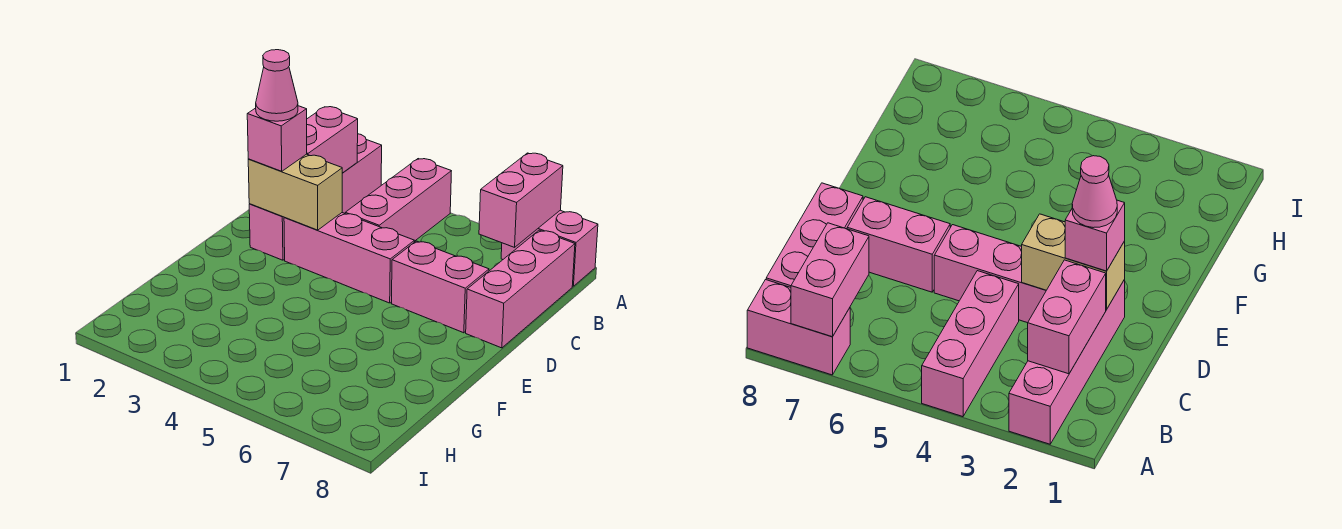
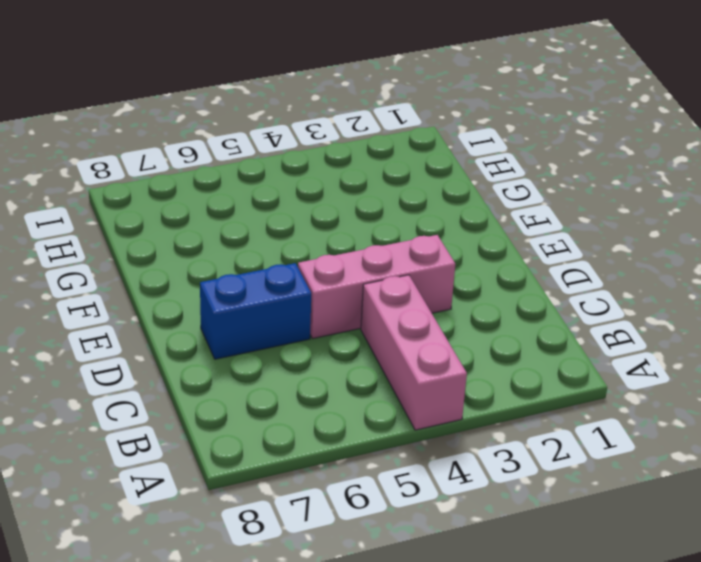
blue 1x2 brick [200,263,311,359] -> pink 1x2 brick [391,241,489,333]
none -> pink 1x4 brick [249,134,382,260]
none -> pink 1x2 brick [501,210,598,286]

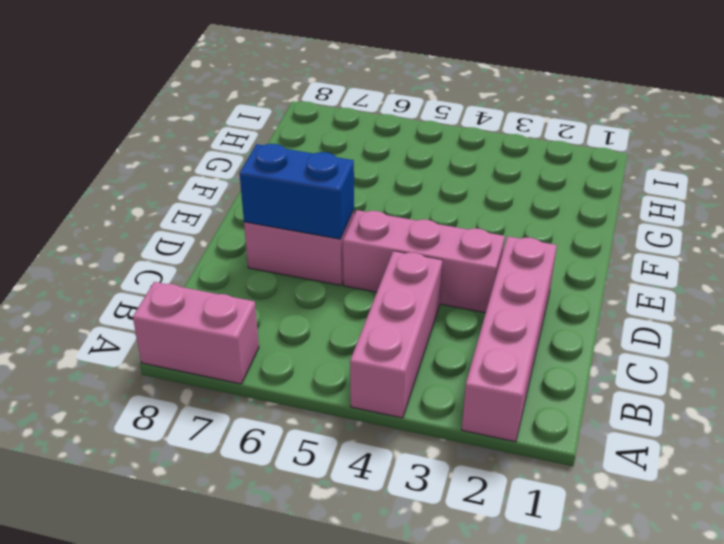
blue 1x2 brick [240,144,354,239] -> none
none -> pink 1x3 brick [466,230,575,348]
none -> pink 1x2 brick [479,153,563,247]

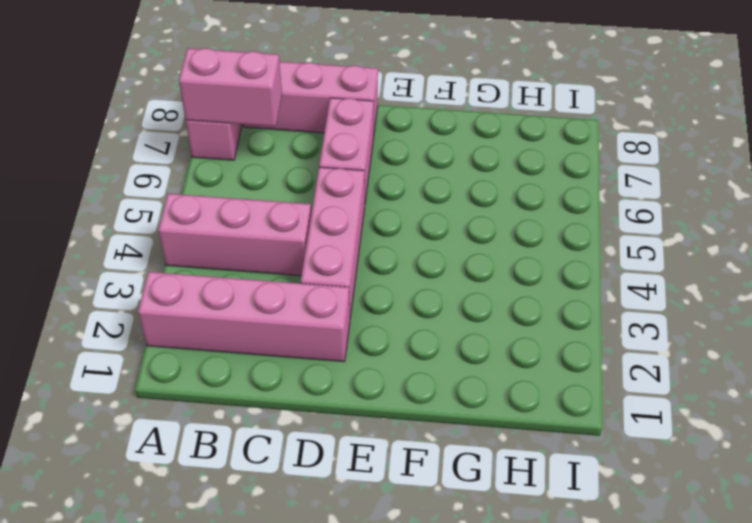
none -> pink 1x2 brick [307,107,358,173]
none -> tan 1x2 brick [248,154,342,230]

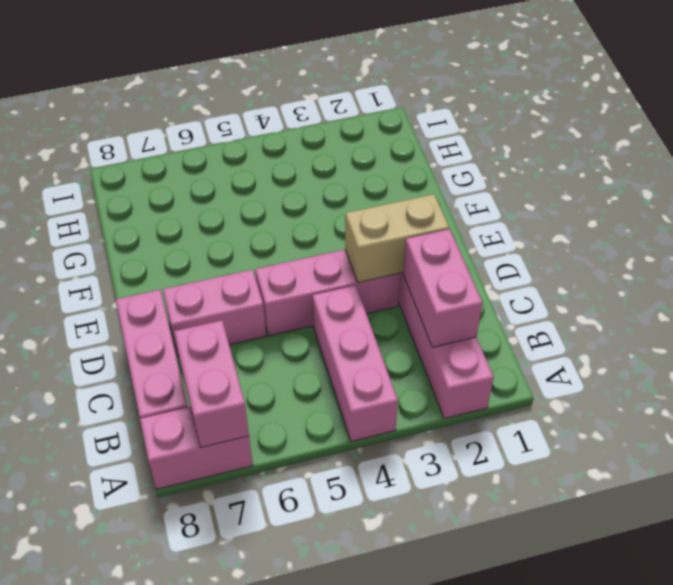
none -> pink 1x1 brick [247,106,307,171]
none -> pink 1x1 cone [256,50,298,121]

